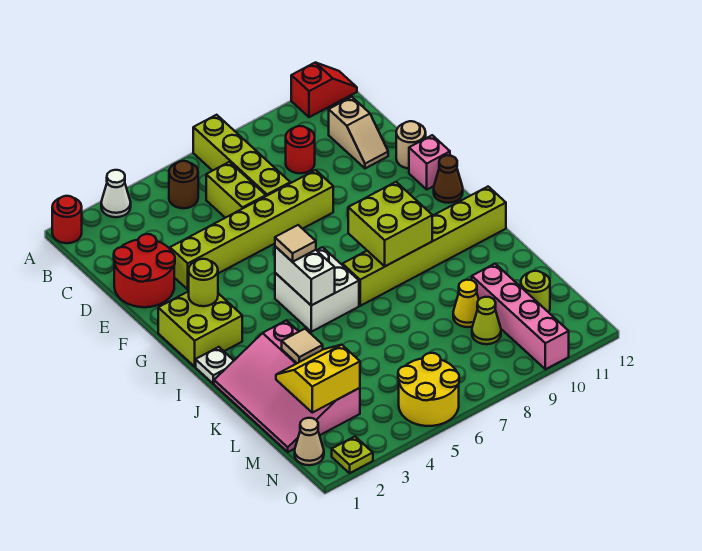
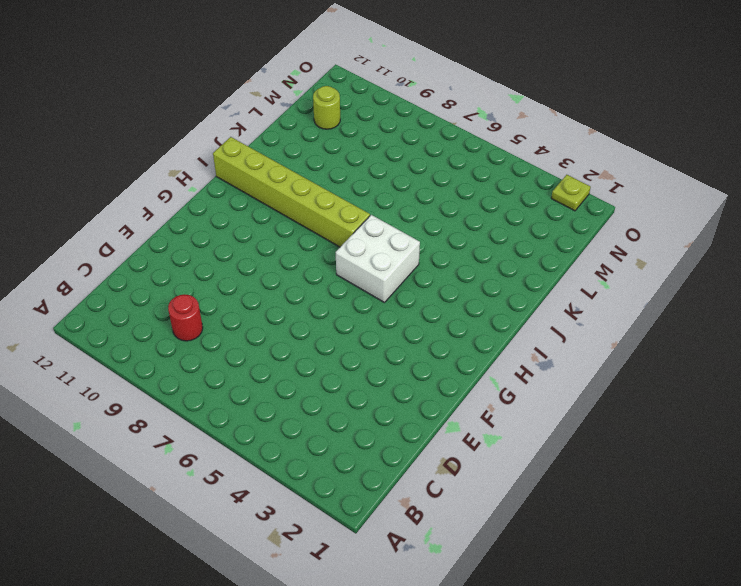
none -> red 1x1 round brick [52,196,82,243]
none -> white 1x1 cone [101,170,131,217]
none -> lime 1x4 brick [193,115,290,196]
none -> red 1x2 slope [291,63,357,117]

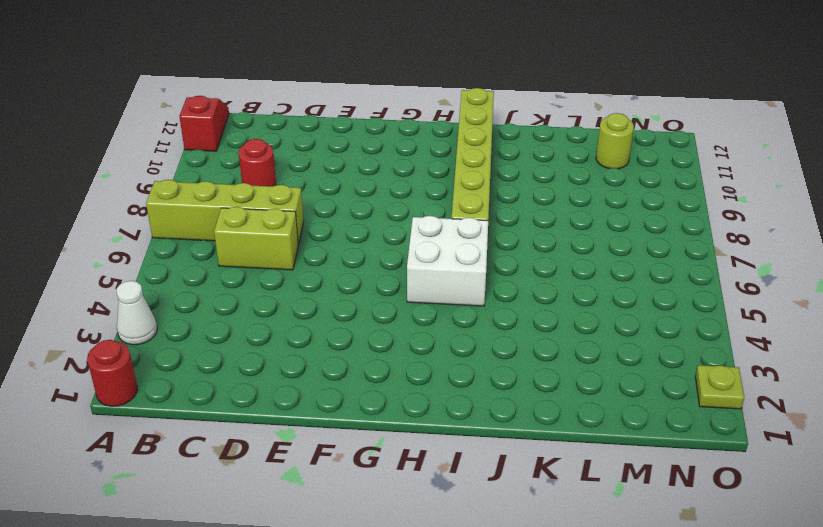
none -> brown 1x1 round brick [169,161,198,208]
none -> tan 1x2 slope [329,97,388,168]
none -> red 2x2 round brick [114,234,175,307]
none -> lime 1x6 brick [170,170,333,289]

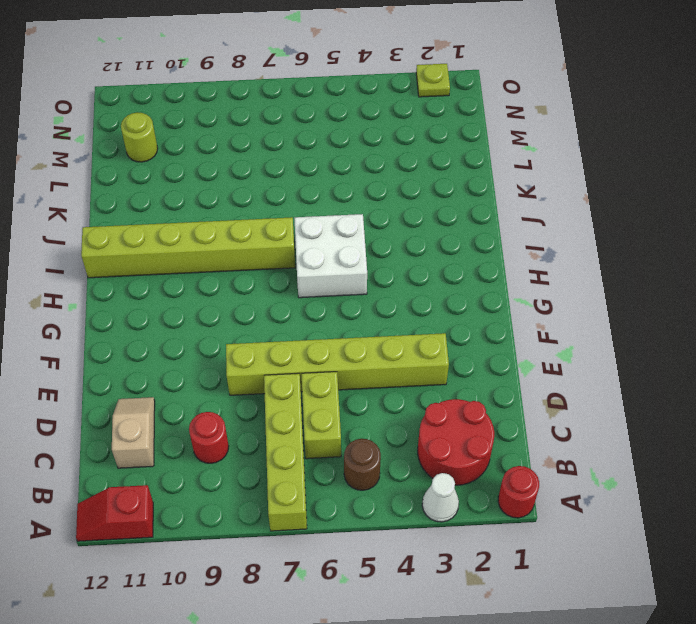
red 2x2 round brick [418,399,494,485] -> red 2x2 round brick moved to [114,234,175,307]
none -> tan 1x1 round brick [396,121,426,168]
none -> pink 1x1 brick [409,135,450,189]
none -> lime 2x2 brick [158,291,242,367]
none -> brown 1x1 cone [434,155,463,203]

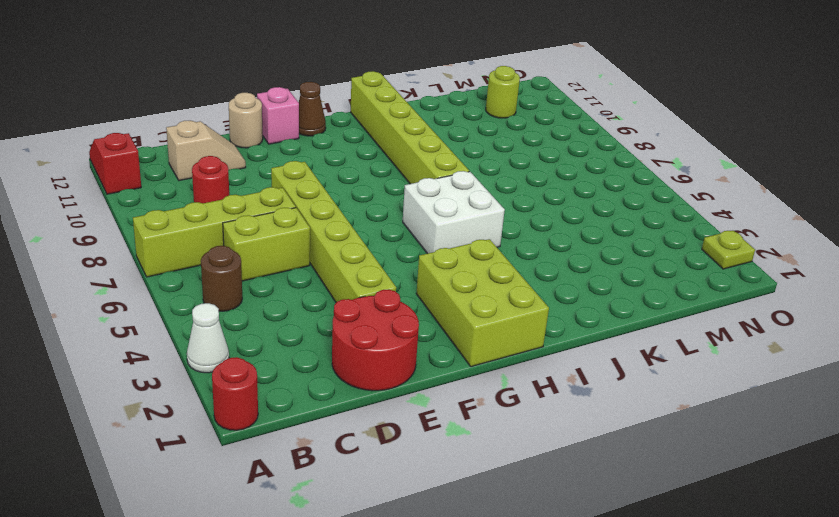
lime 2x3 brick [416,239,549,367] -> lime 2x2 brick [158,291,242,367]
none -> white 1x1 plate [196,347,234,384]
none -> pink 3x4 slope [214,320,360,452]
none -> yellow 1x1 cone [453,280,479,327]
none -> pink 1x4 brick [472,264,569,369]

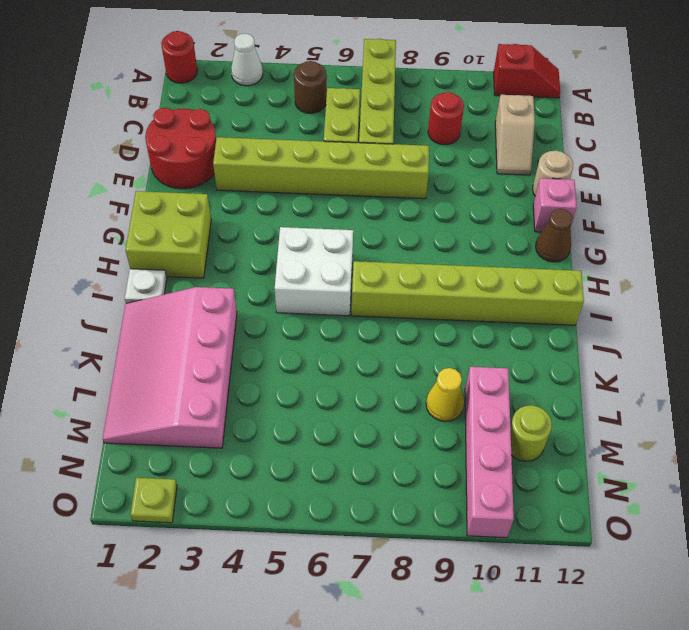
none -> lime 1x1 cone [472,297,501,344]
none -> tan 1x1 cone [295,418,324,465]
none -> yellow 2x2 round brick [398,353,459,426]
none -> lime 1x1 round brick [189,259,218,306]

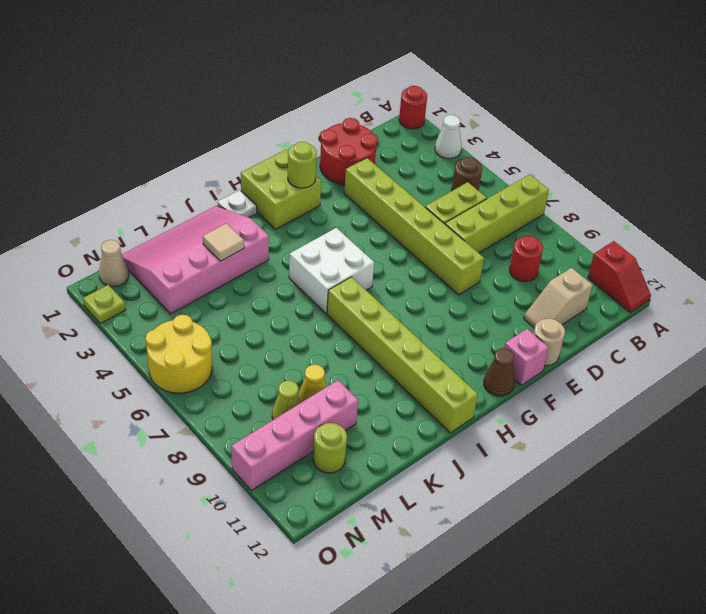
none -> white 1x2 brick [275,246,335,305]
none -> lime 2x2 brick [348,182,432,266]
none -> yellow 2x2 slope [276,345,360,413]
none -> tan 1x1 tile [275,225,316,262]

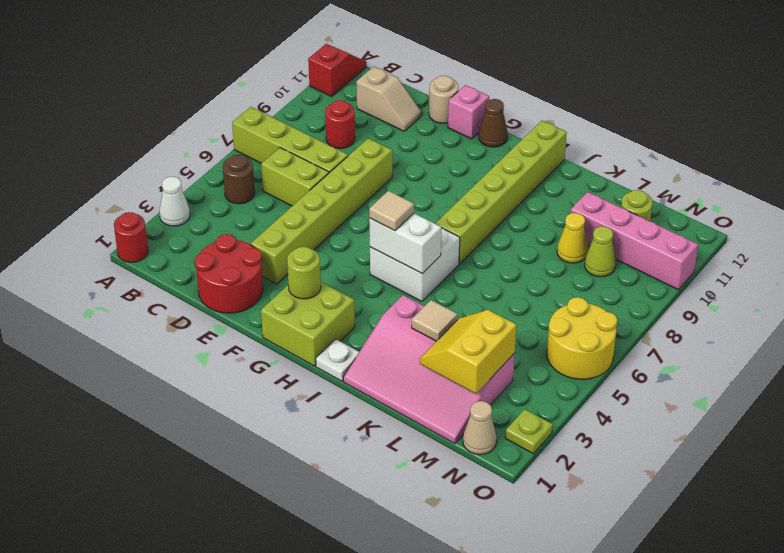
none -> lime 2x2 brick [348,182,432,266]

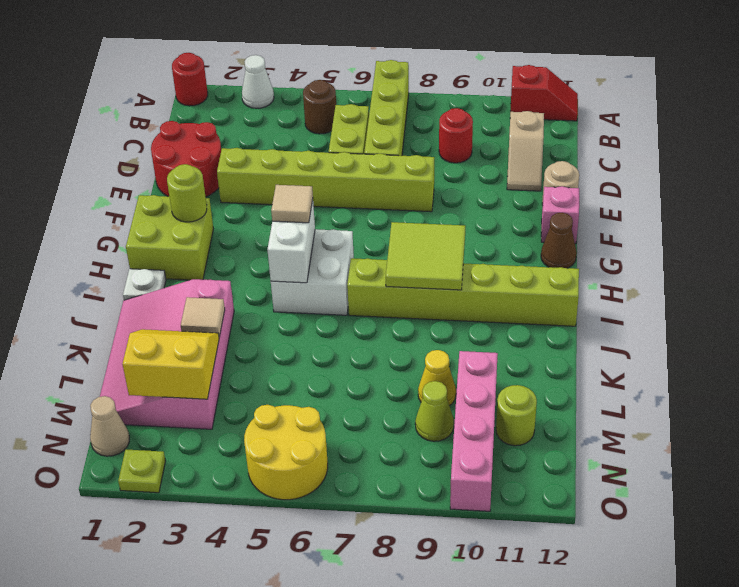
lime 2x2 tile [386,222,465,290] -> lime 2x2 brick [348,182,432,266]

